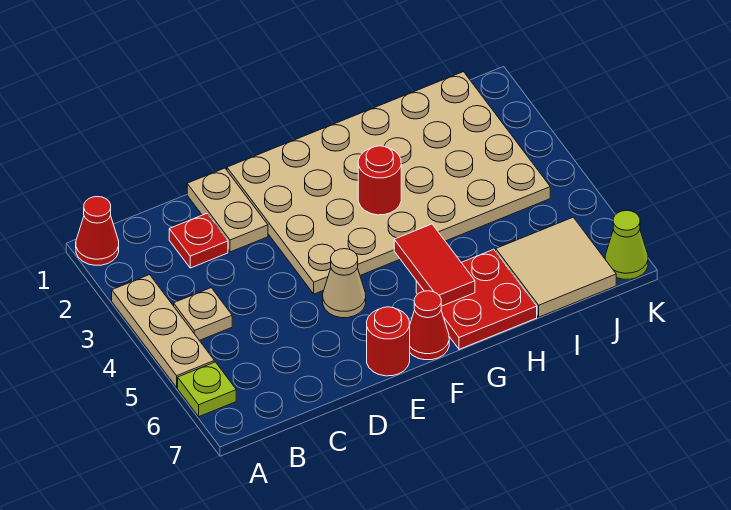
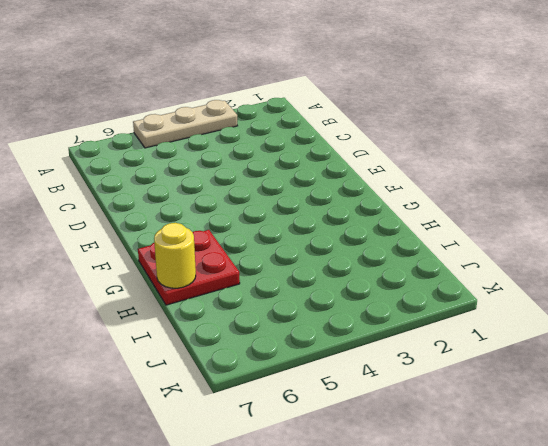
yellow 1x1 round brick [154,223,196,288] -> none
none -> red 1x1 cone [76,197,119,265]
none -> lime 1x1 plate [178,362,236,417]
none -> tan 1x1 plate [174,288,232,341]

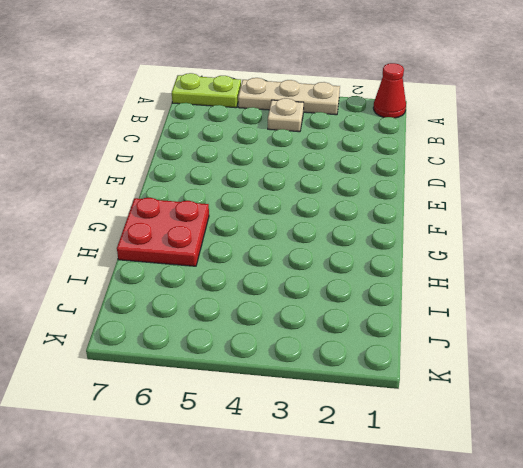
lime 1x2 plate [172,73,241,108] -> lime 1x1 plate [178,362,236,417]
none -> red 1x1 plate [169,214,228,268]
none -> tan 1x2 plate [187,168,268,252]
none -> tan 4x6 plate [227,72,550,294]

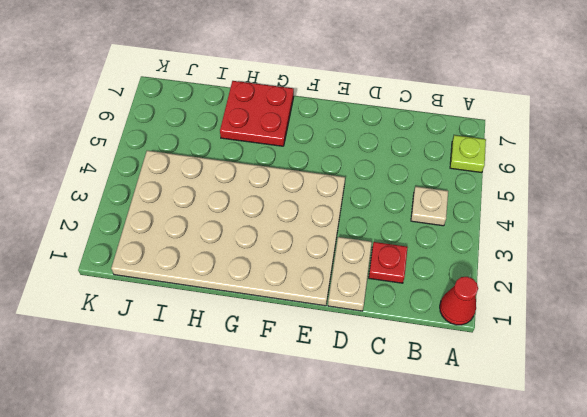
none -> tan 1x3 plate [112,275,214,387]
none -> tan 1x1 cone [323,249,366,318]
none -> red 1x1 round brick [367,307,410,376]

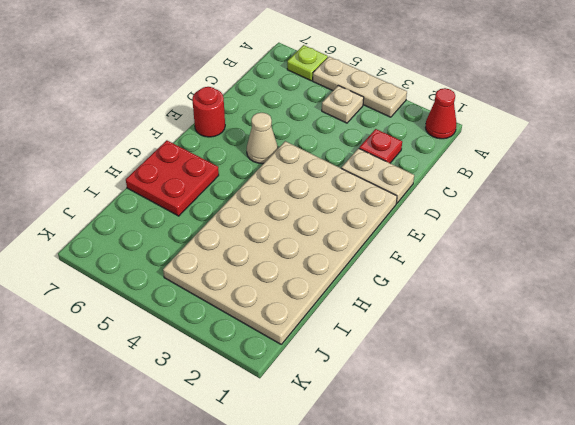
none -> red 1x1 cone [409,291,449,360]
none -> tan 2x2 tile [496,217,616,317]
none -> lime 1x1 cone [605,210,648,279]

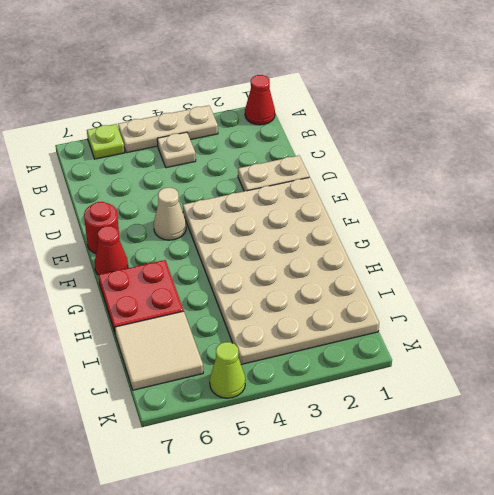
lime 1x1 cone [210,342,245,398] -> lime 1x1 cone moved to [605,210,648,279]
none -> red 1x1 plate [169,214,228,268]
none -> red 1x1 round brick [358,146,401,215]
none -> red 1x2 tile [394,224,475,306]

